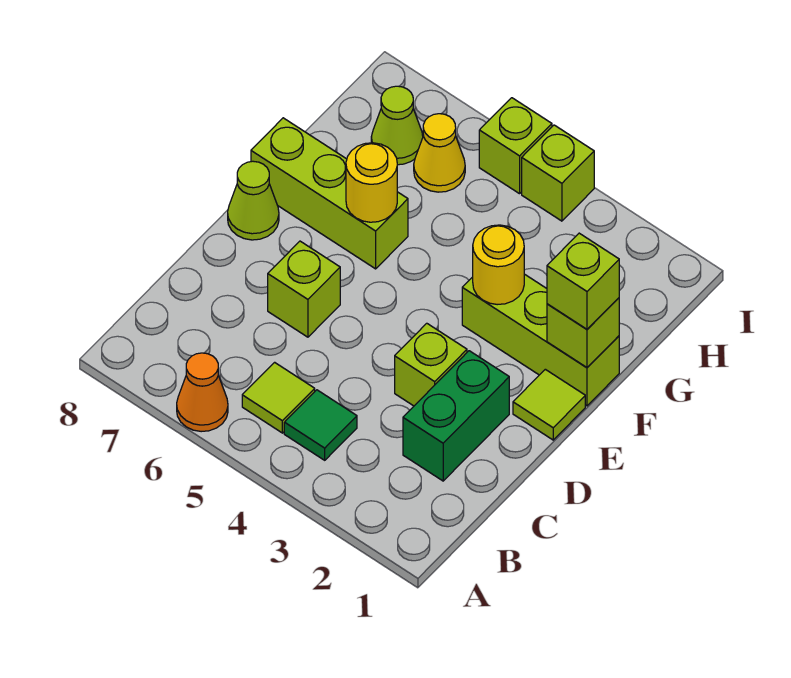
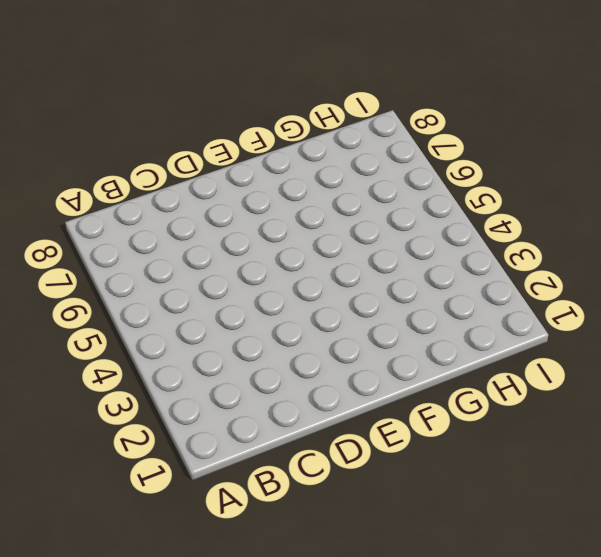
none -> orange 1x1 cone [177,353,228,432]
none -> green 1x1 tile [284,390,357,460]
none -> lime 1x1 tile [242,362,315,433]

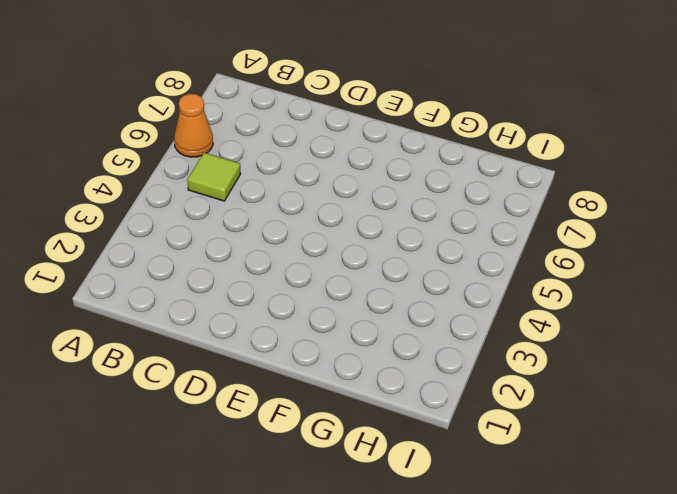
none -> green 1x1 tile [284,390,357,460]
none -> green 1x2 brick [403,351,509,481]
none -> lime 1x1 brick [395,323,467,406]

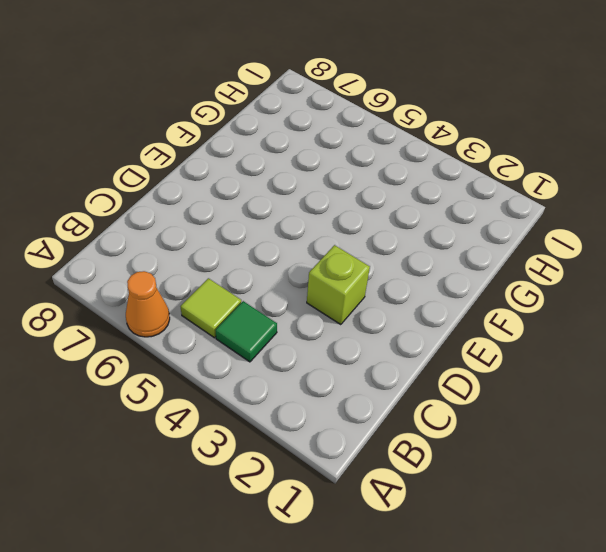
none -> green 1x2 brick [403,351,509,481]
none -> lime 1x1 brick [268,241,340,337]
none -> lime 1x1 tile [513,369,585,440]

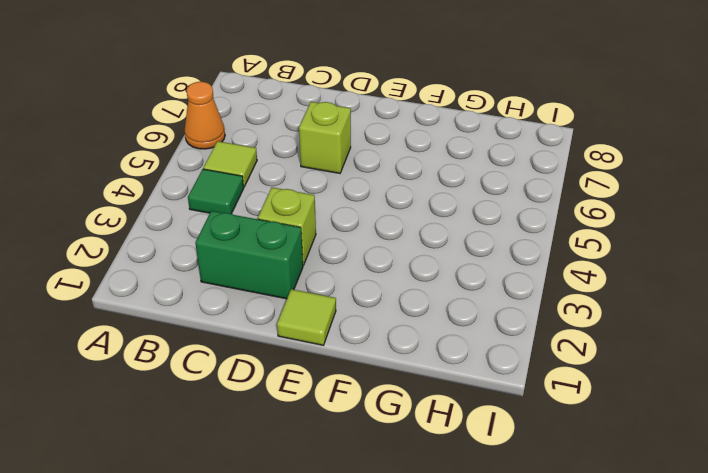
none -> lime 1x1 cone [228,161,279,240]
none -> lime 1x3 brick [462,274,619,406]
none -> lime 1x3 brick [251,118,408,269]

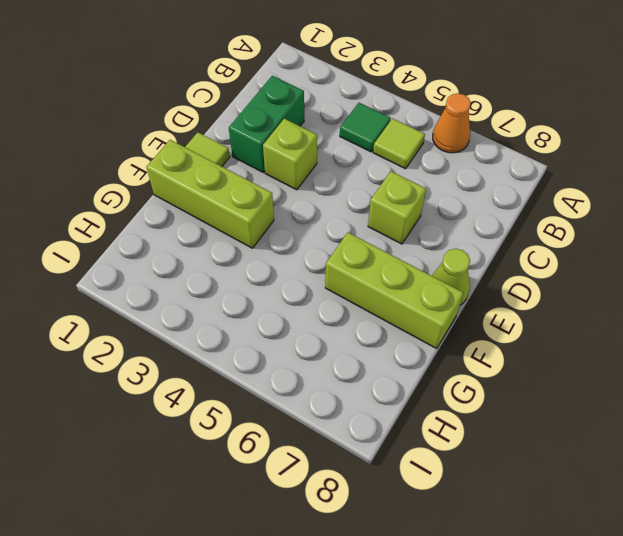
none -> yellow 1x1 cone [414,114,465,192]
none -> lime 1x1 cone [371,86,423,165]
none -> lime 1x1 brick [522,125,594,221]

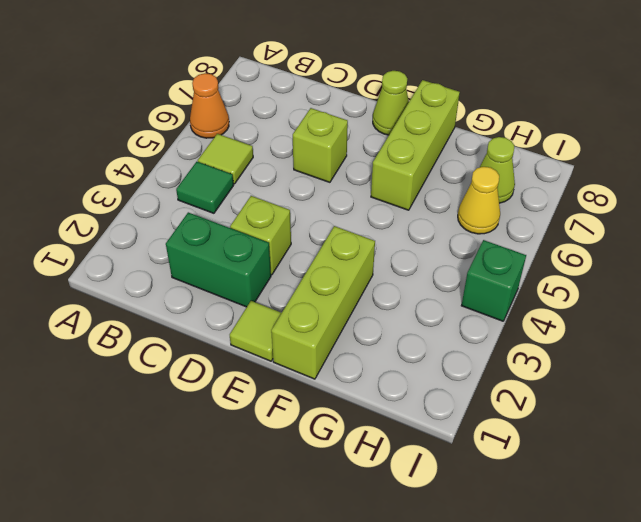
green 1x1 brick [461,240,526,321] -> lime 1x1 brick [522,125,594,221]
none -> lime 1x1 brick [479,98,552,194]
none -> lime 1x1 brick [547,298,619,368]
none -> yellow 1x1 round brick [473,225,524,305]

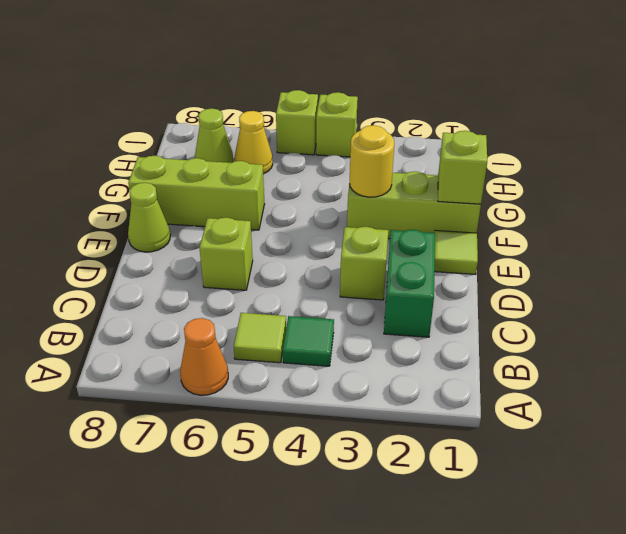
none -> yellow 1x1 round brick [346,143,397,222]
none -> lime 1x1 brick [547,233,619,329]

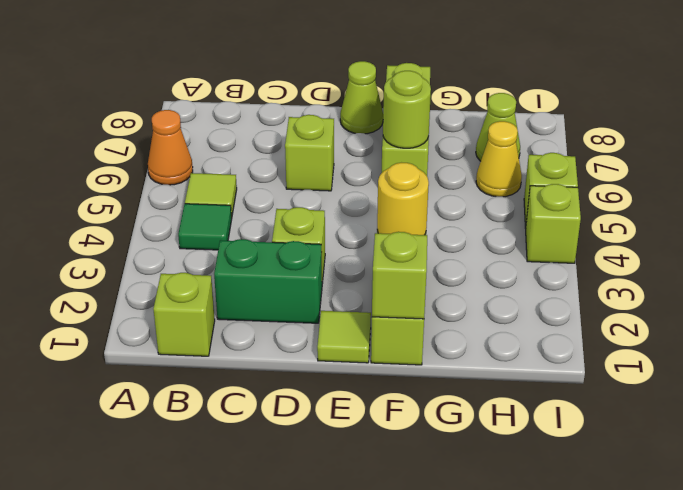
lime 1x1 brick [153,273,215,356] -> lime 1x1 brick moved to [547,233,619,329]
lime 1x1 round brick [383,71,431,148] -> yellow 1x1 round brick [346,143,397,222]

